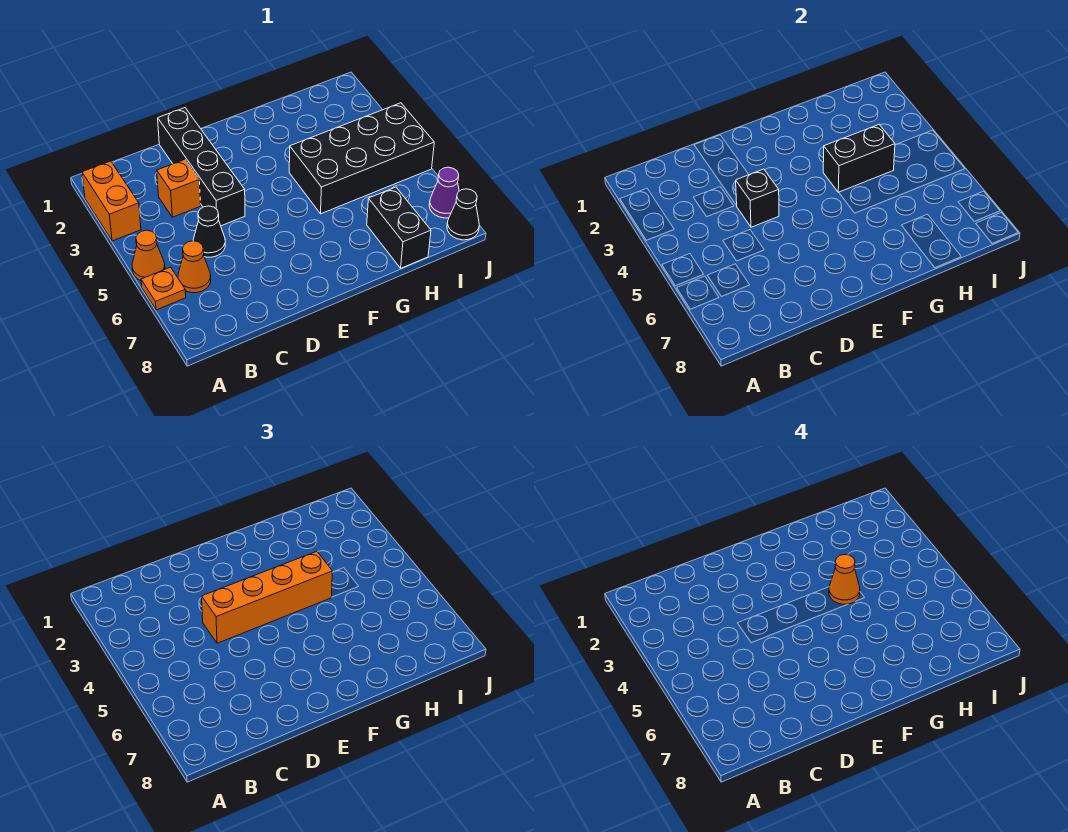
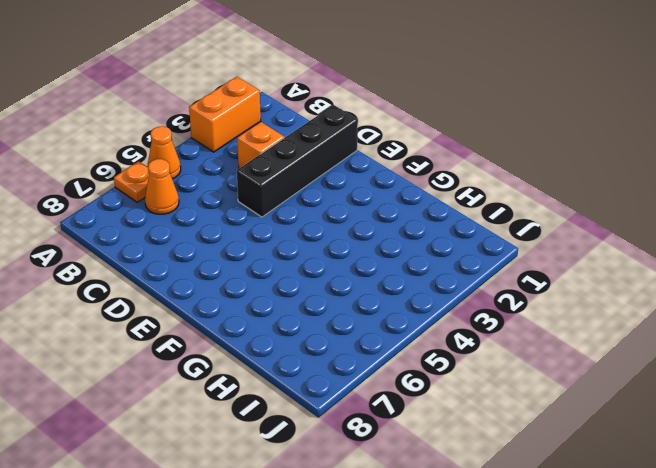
none -> black 1x1 cone [193,206,225,257]
none -> black 2x4 brick [289,103,434,214]
none -> black 1x2 brick [367,187,431,268]

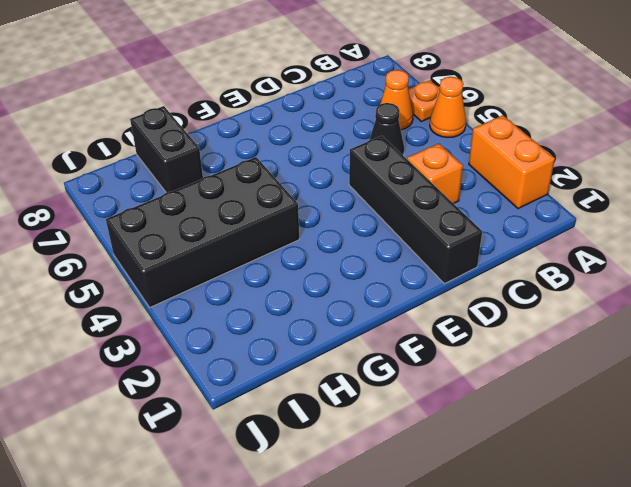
none -> purple 1x1 cone [429,167,459,218]
none -> black 1x1 cone [447,189,479,240]
none -> black 1x1 brick [736,169,779,227]

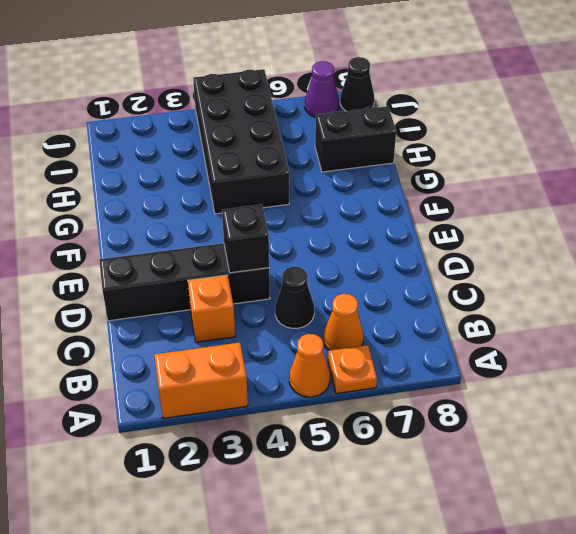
none -> black 1x2 brick [823,124,895,193]
none -> orange 1x4 brick [202,551,333,643]
none -> orange 1x1 cone [829,554,860,604]

